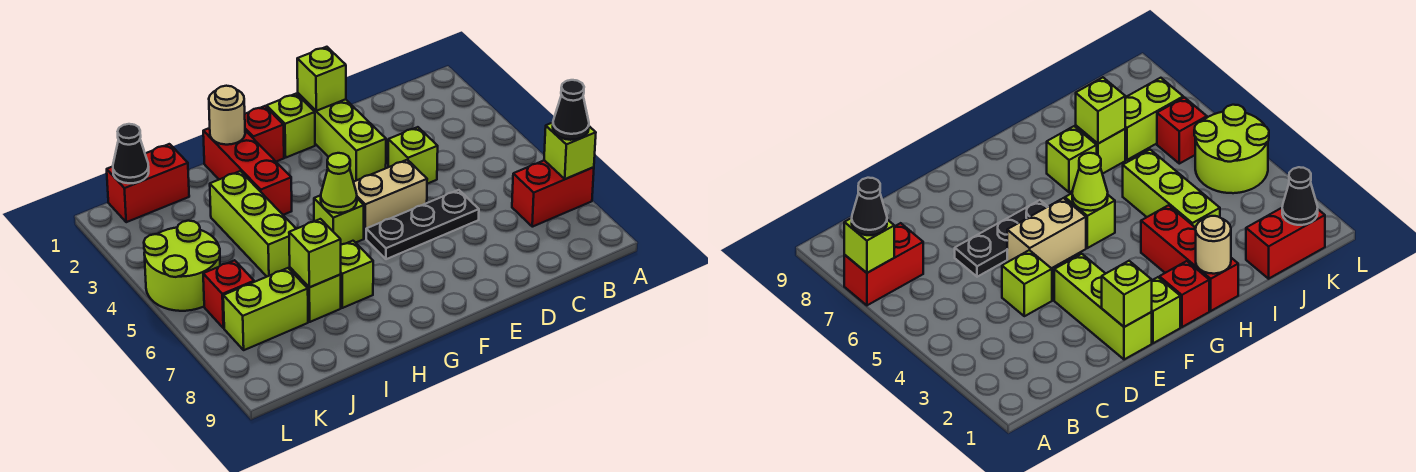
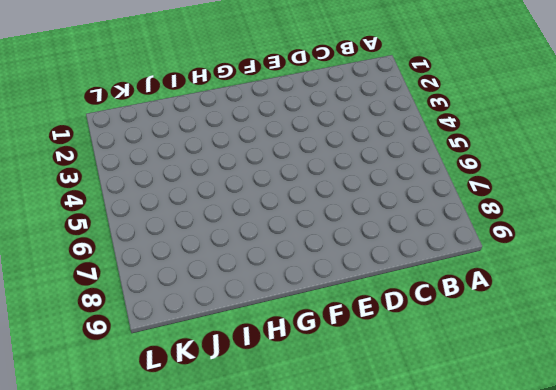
none -> red 1x2 brick [512,160,594,227]
none -> lime 1x1 brick [388,127,438,184]
none -> black 1x3 plate [366,190,479,259]

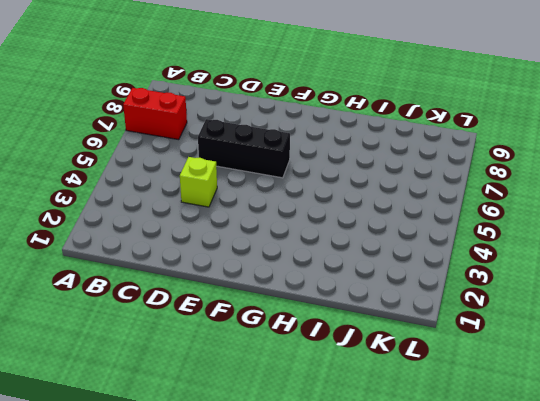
black 1x3 brick [198,119,290,178] -> black 1x3 plate [366,190,479,259]
none -> lime 1x3 brick [298,93,386,182]
none -> tan 1x2 brick [354,160,427,238]
none -> lime 1x1 brick [266,94,315,157]

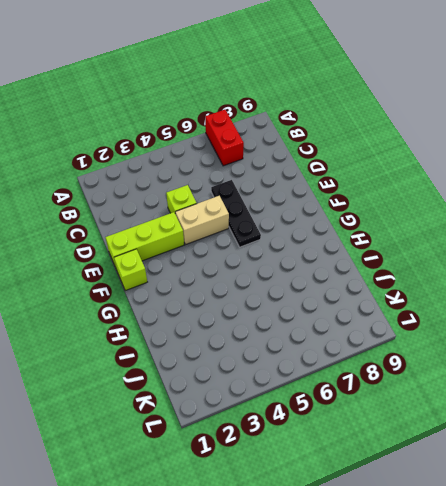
tan 1x2 brick [175,196,229,245] -> tan 1x2 brick turned to [354,160,427,238]
none -> red 1x1 brick [245,106,284,162]
none -> lime 1x1 brick [314,195,364,245]
none -> red 1x3 brick [203,128,292,215]

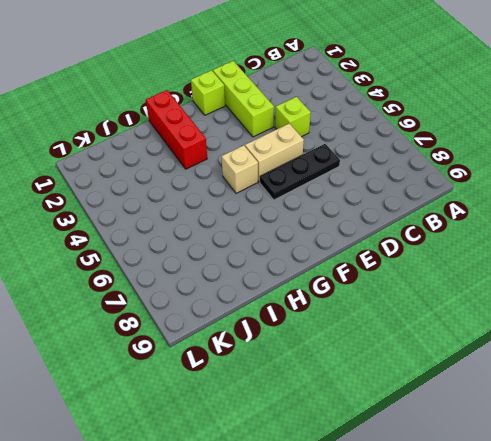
tan 1x1 brick [222,145,258,193] -> lime 1x1 brick [314,195,364,245]
none -> red 1x2 brick [512,160,594,227]
none -> red 1x1 brick [245,106,284,162]
none -> lime 1x1 brick [340,241,373,308]

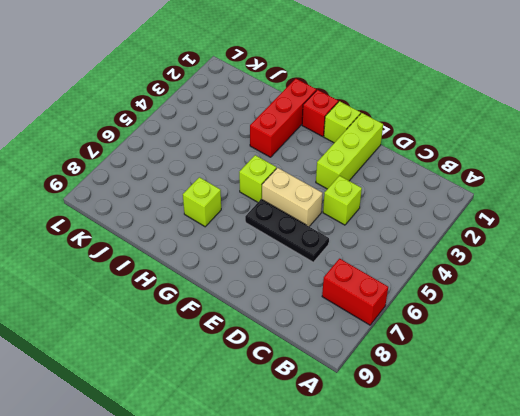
none -> lime 1x3 brick [210,171,296,276]
none -> lime 1x1 brick [290,268,341,322]
none -> red 1x2 brick [107,144,189,222]

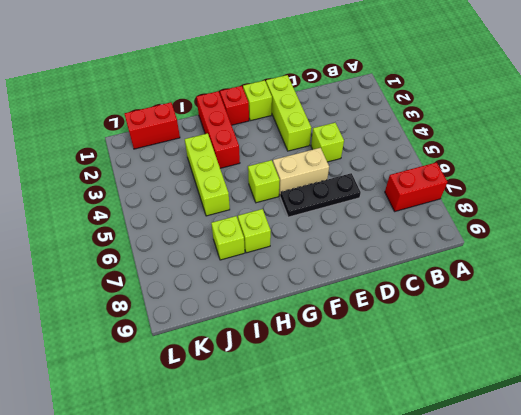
none -> lime 1x2 brick [223,268,308,350]
none -> lime 2x2 round brick [144,221,220,311]
none -> red 1x1 brick [203,260,254,328]

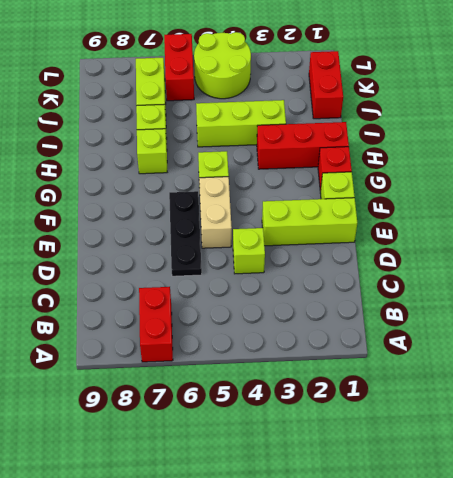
red 1x2 brick [164,34,194,101] -> red 1x1 brick [203,260,254,328]
none -> lime 1x1 brick [544,123,596,179]
none -> lime 1x1 brick [297,47,346,111]
none -> lime 1x1 cone [321,153,357,213]

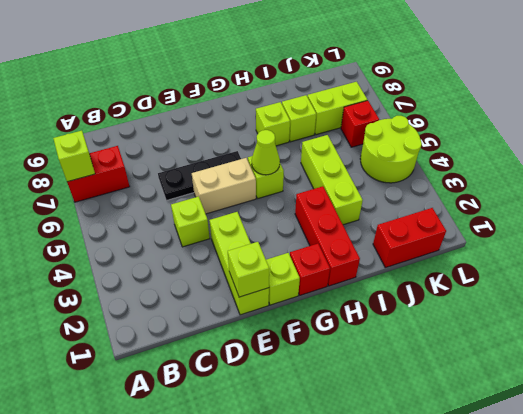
none -> tan 1x1 round brick [209,86,245,145]
none -> lime 1x1 brick [289,219,341,287]
none -> black 1x1 cone [113,124,149,183]

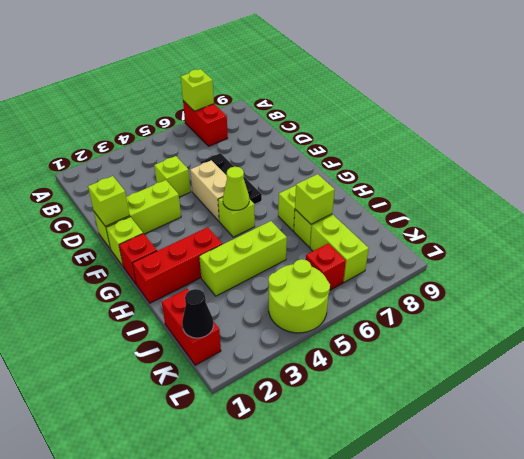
none -> tan 1x1 round brick [209,86,245,145]
none -> black 1x1 cone [553,80,589,140]

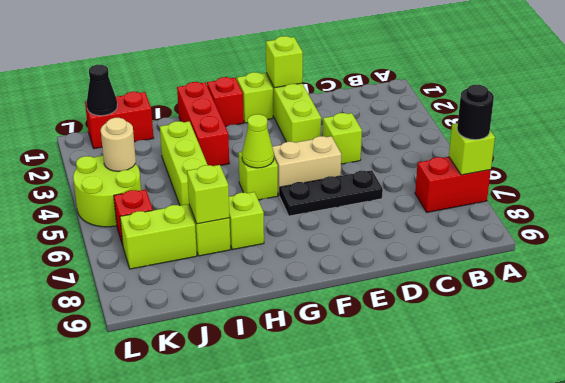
black 1x1 round brick [457,85,494,140] -> black 1x1 cone [553,80,589,140]
tan 1x1 round brick [101,118,136,171] -> tan 1x1 round brick moved to [209,86,245,145]

